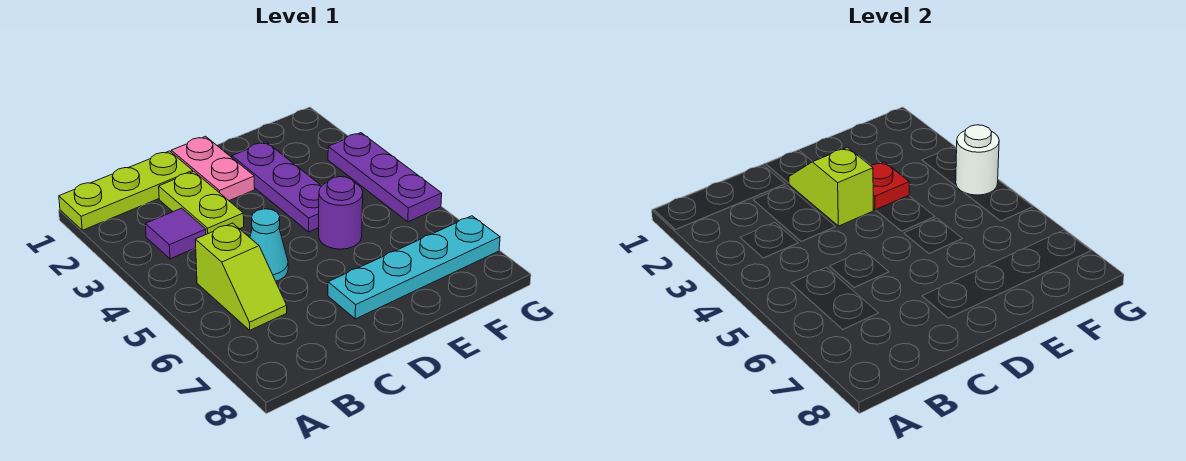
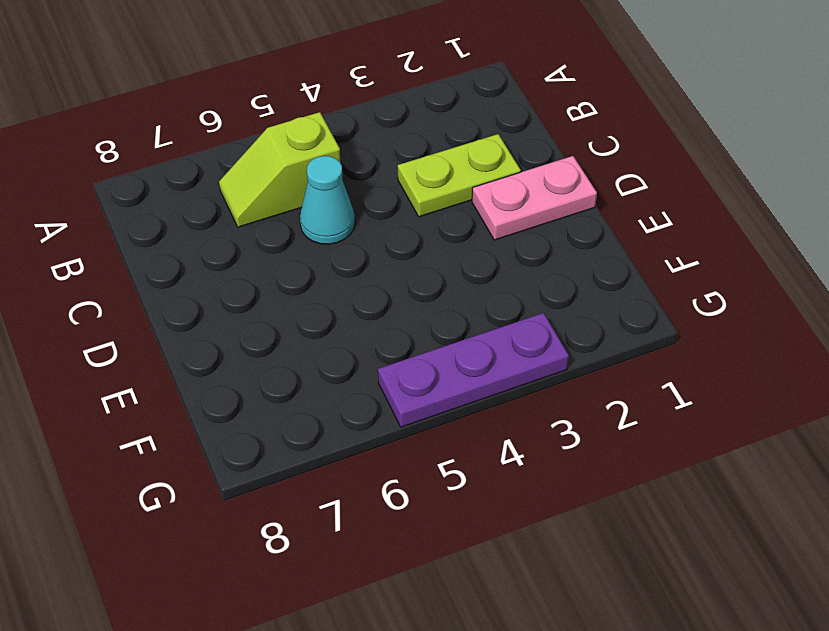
none -> lime 1x3 plate [59,151,193,230]
none -> purple 1x1 tile [145,208,206,259]
none -> cyan 1x4 plate [328,216,500,319]

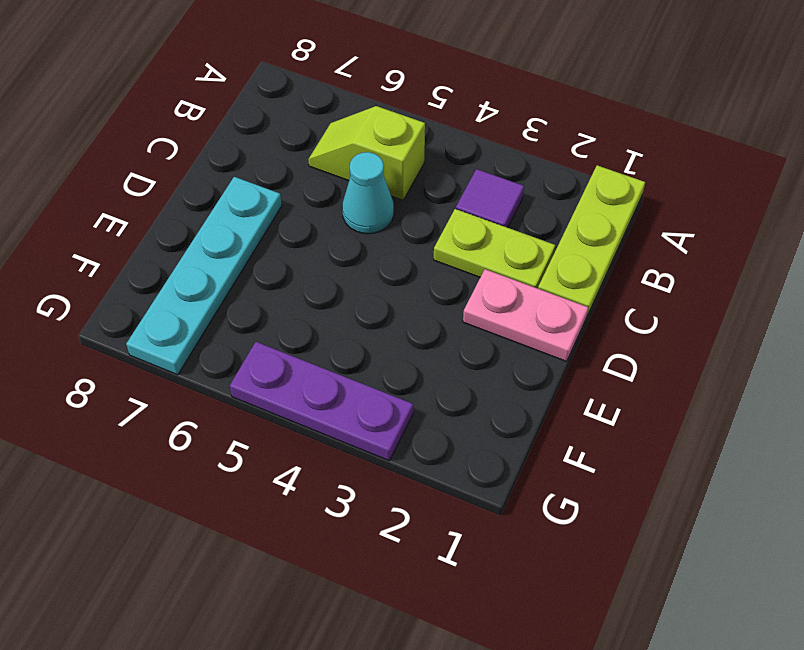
none -> purple 1x3 plate [232,142,322,232]
none -> purple 1x1 round brick [319,177,363,249]
none -> lime 1x2 slope [789,147,873,226]

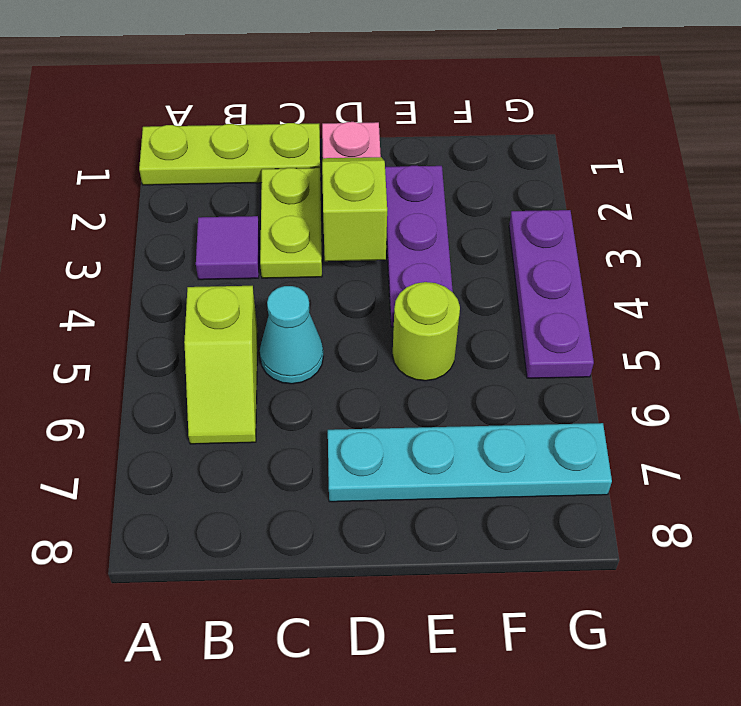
lime 1x1 round brick [393,282,460,381] -> purple 1x1 round brick [319,177,363,249]
none -> red 1x1 plate [871,162,909,210]
none -> white 1x1 round brick [956,125,999,195]

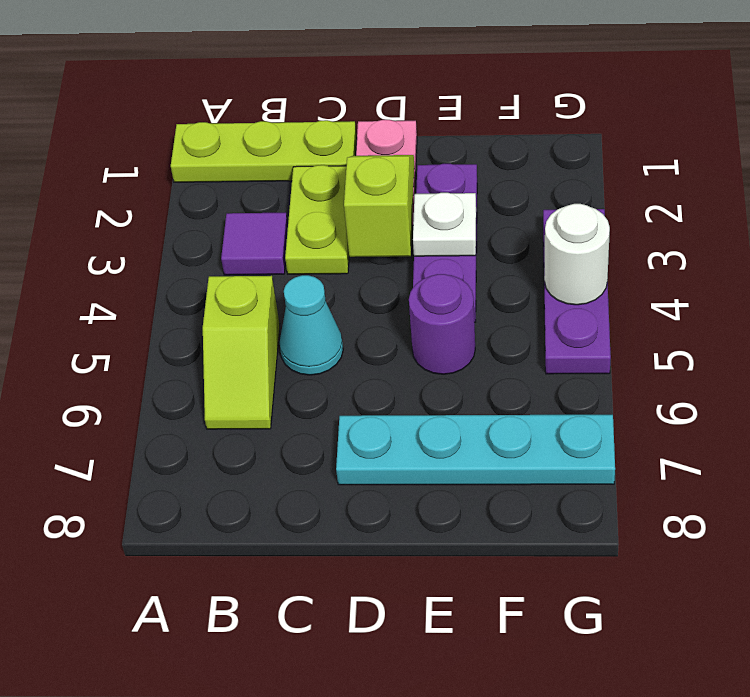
white 1x1 plate [413,193,476,256] -> red 1x1 plate [871,162,909,210]

